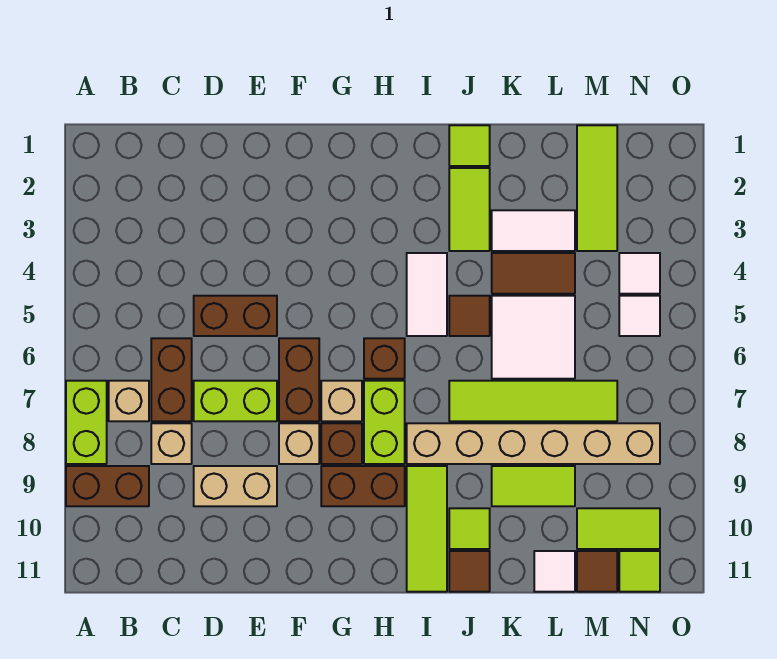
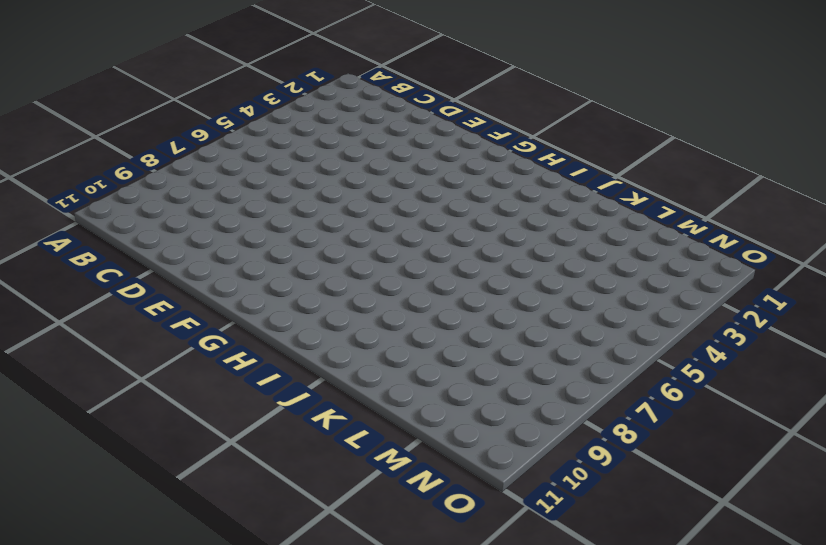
none -> lime 1x2 brick [66,381,107,464]
none -> brown 1x2 brick [66,466,149,506]
none -> tan 1x1 brick [109,381,149,421]
none -> brown 1x2 brick [151,338,192,421]

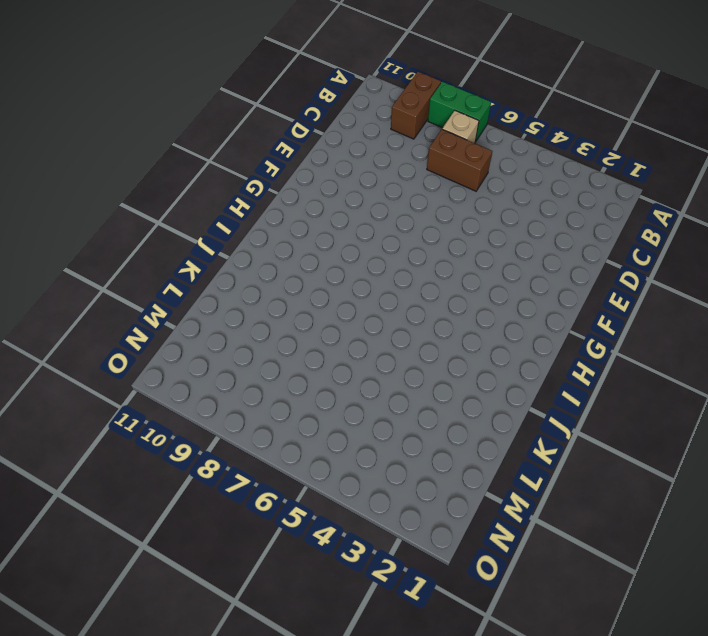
green 1x2 brick [428,82,491,142] -> lime 1x2 brick [66,381,107,464]
none -> tan 1x1 brick [151,423,192,464]
none -> brown 1x2 brick [194,296,277,336]
none -> lime 1x2 brick [194,381,277,421]
none -> tan 1x2 brick [194,466,277,506]

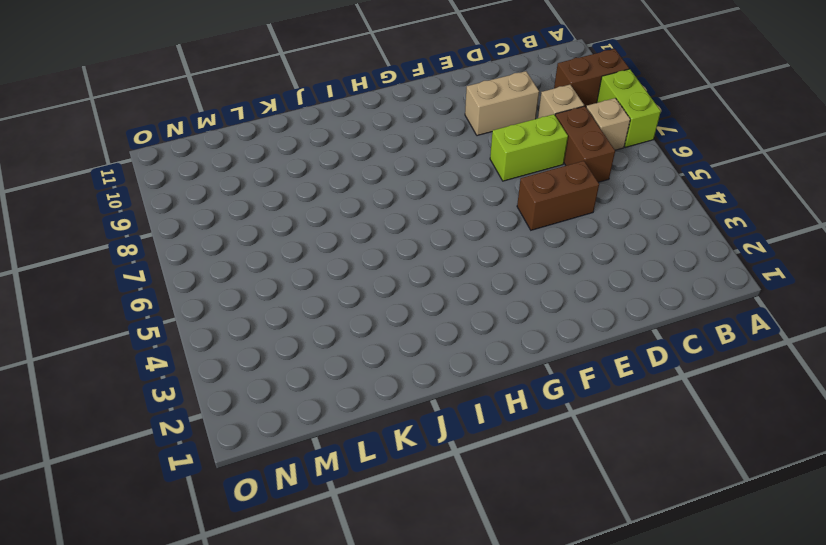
none -> brown 1x2 brick [279,338,319,421]
none -> tan 1x1 brick [279,423,319,464]
none -> tan 1x1 brick [321,381,362,421]
none -> brown 1x1 brick [321,423,362,464]

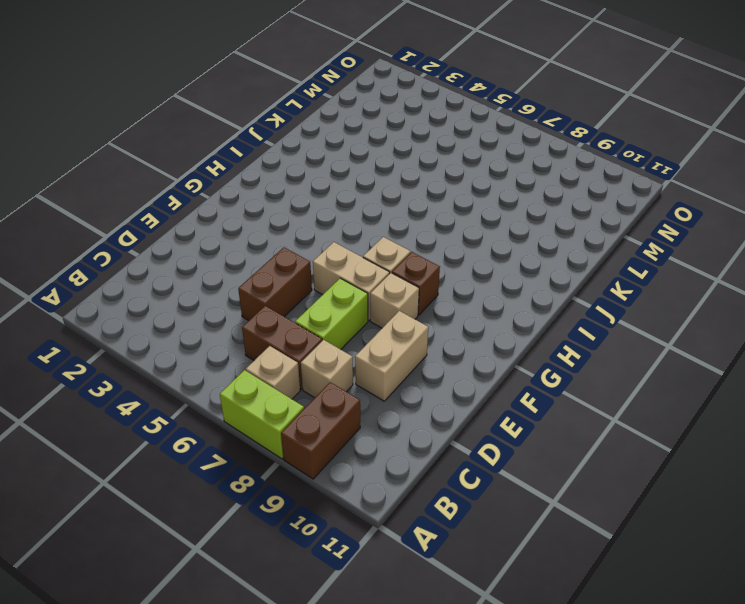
tan 1x2 brick [313,242,390,321] -> brown 1x2 brick [279,338,319,421]
none -> brown 1x2 brick [321,466,405,506]
none -> brown 1x1 brick [364,338,405,379]
none -> lime 1x2 brick [364,381,405,464]
none -> white 1x2 tile [407,253,447,336]

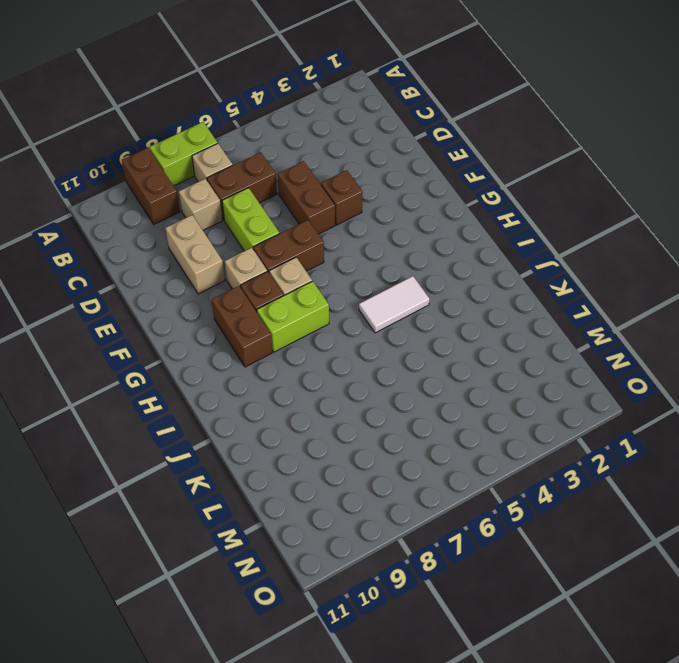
brown 1x1 brick [321,170,363,225] -> brown 1x1 brick moved to [364,338,405,379]
none -> tan 1x6 brick [407,423,660,464]
none -> lime 1x3 tile [407,466,447,592]
none -> lime 1x1 tile [449,125,490,166]
none -> lime 1x2 tile [449,168,490,251]

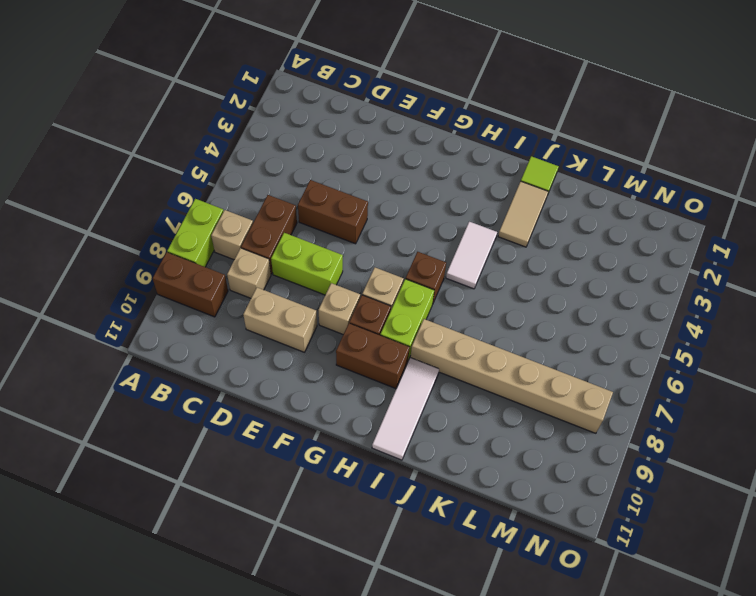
white 1x3 tile [372,358,439,460] -> lime 1x3 tile [407,466,447,592]
tan 1x2 tile [498,181,548,247] -> lime 1x2 tile [449,168,490,251]
none -> brown 1x2 brick [279,338,319,421]
none -> brown 1x1 tile [449,296,490,336]
none -> lime 1x4 tile [449,381,617,421]
none -> lime 1x1 tile [449,508,490,549]

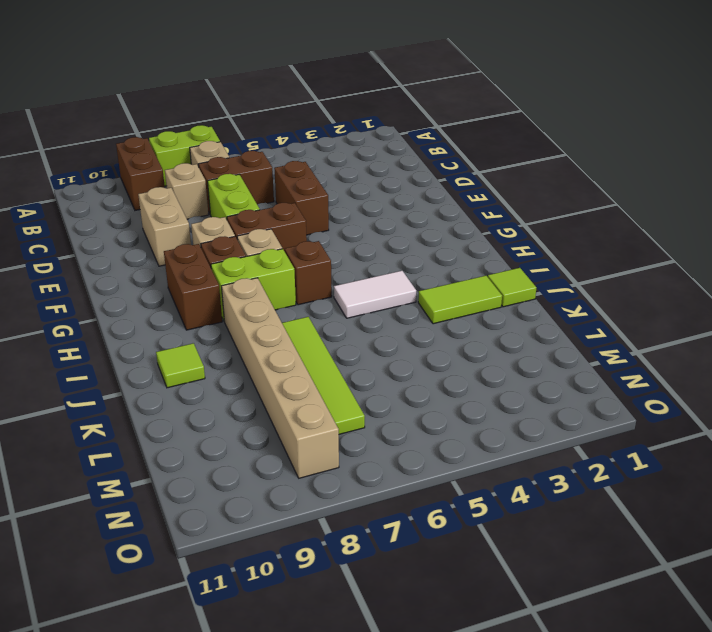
none -> lime 1x3 tile [407,466,447,592]
none -> brown 1x1 tile [449,296,490,336]
none -> brown 1x1 tile [449,551,490,592]
none -> white 1x2 tile [492,210,575,251]

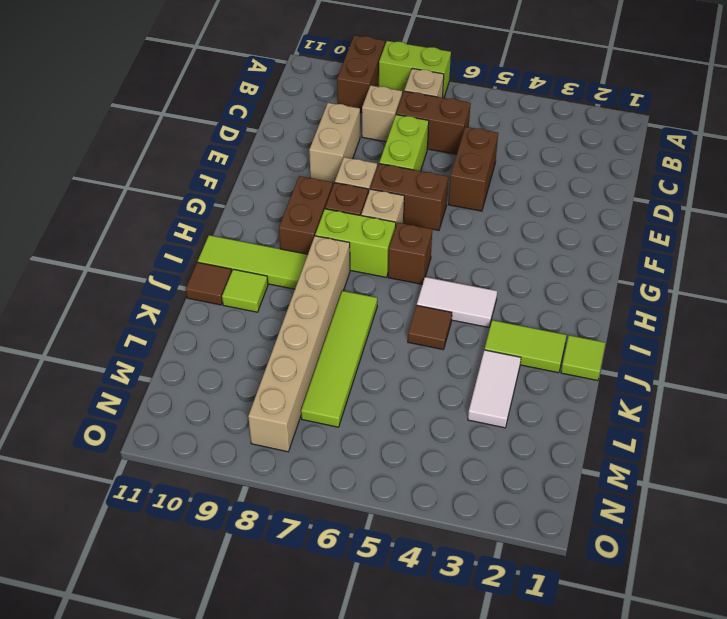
none -> brown 1x2 tile [492,253,575,294]
none -> white 2x2 tile [492,296,575,379]
none -> lime 1x2 tile [492,466,575,506]
none -> white 1x1 tile [534,551,575,592]

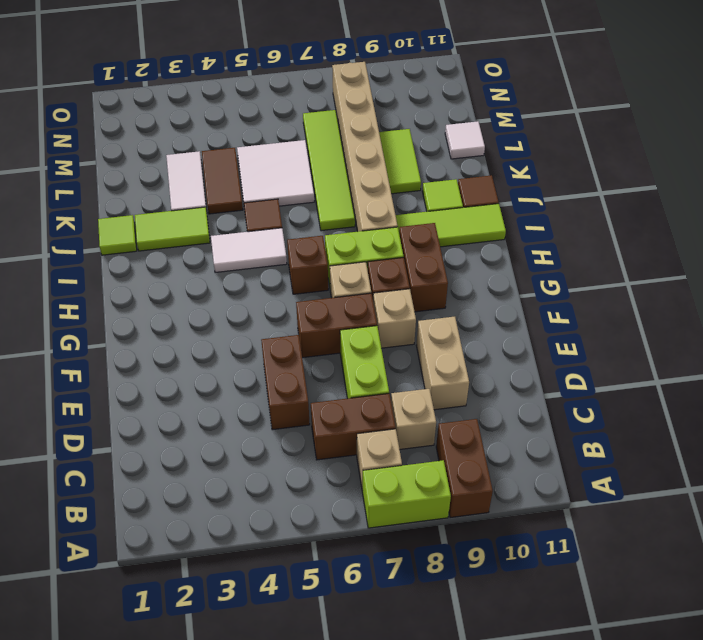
none -> lime 1x3 tile [577,125,617,251]
none -> lime 1x2 tile [577,508,660,549]
none -> brown 1x1 tile [577,551,617,592]
none -> white 1x1 tile [619,253,660,294]

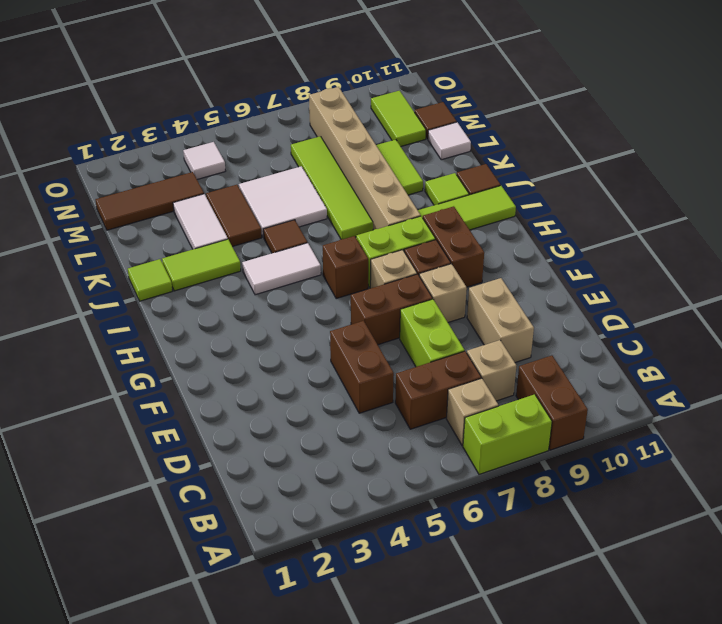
brown 1x3 tile [95,172,204,230] -> lime 1x3 tile [577,125,617,251]
none -> white 1x1 tile [619,296,660,336]
none -> lime 1x1 tile [619,551,660,592]

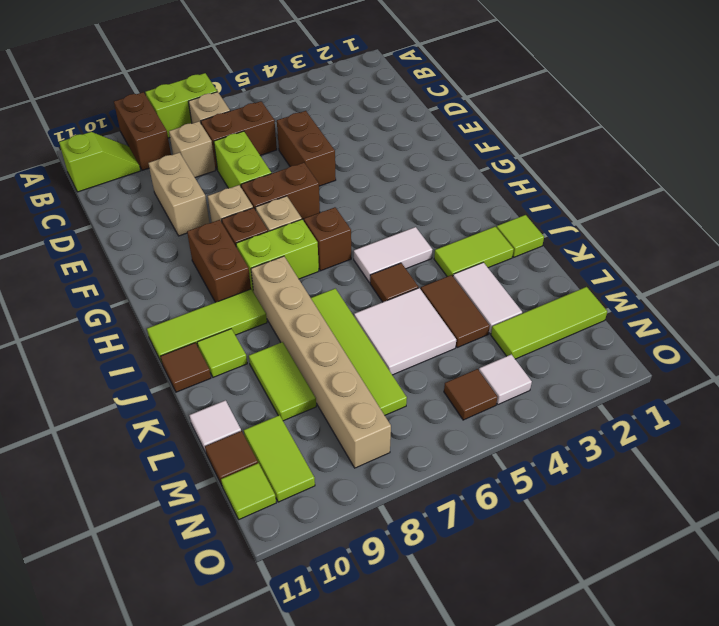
lime 1x2 slope [59,132,141,192] -> none
brown 1x1 tile [444,369,498,420] -> white 1x1 tile [619,296,660,336]

